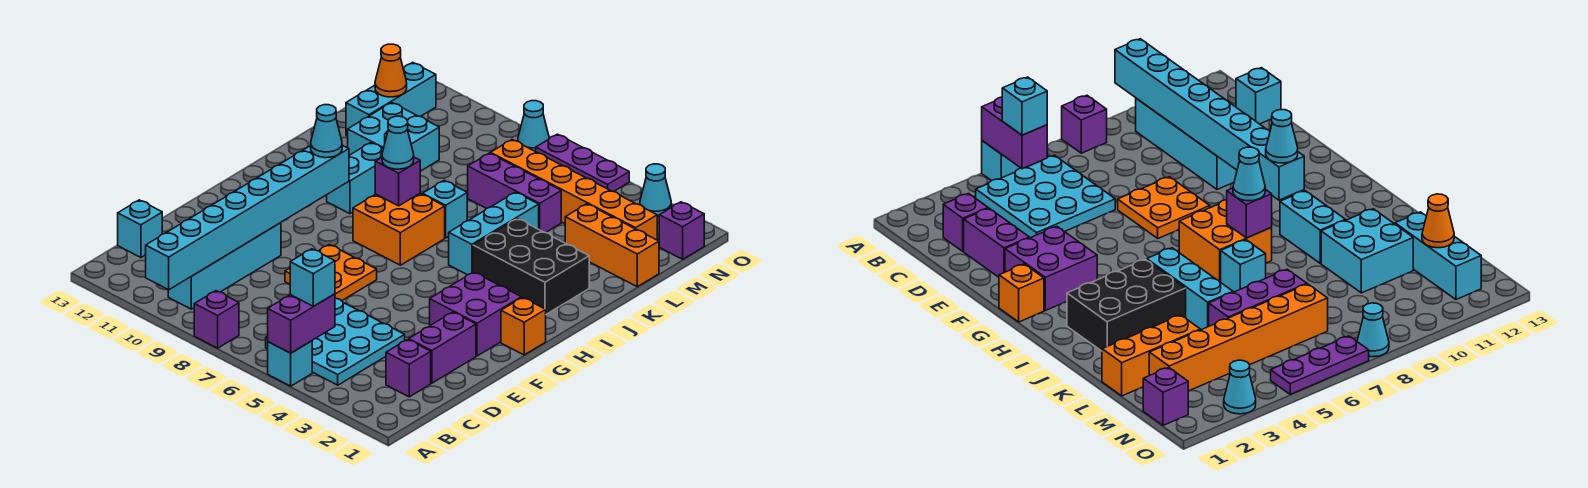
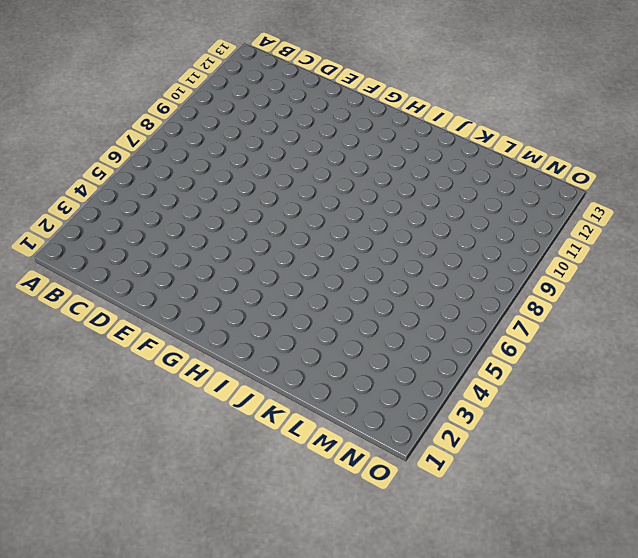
none -> cyan 1x1 brick [268,341,312,386]
none -> purple 1x1 brick [194,291,239,348]
none -> cyan 3x3 plate [266,298,405,385]
none -> cyan 1x4 brick [168,223,281,309]

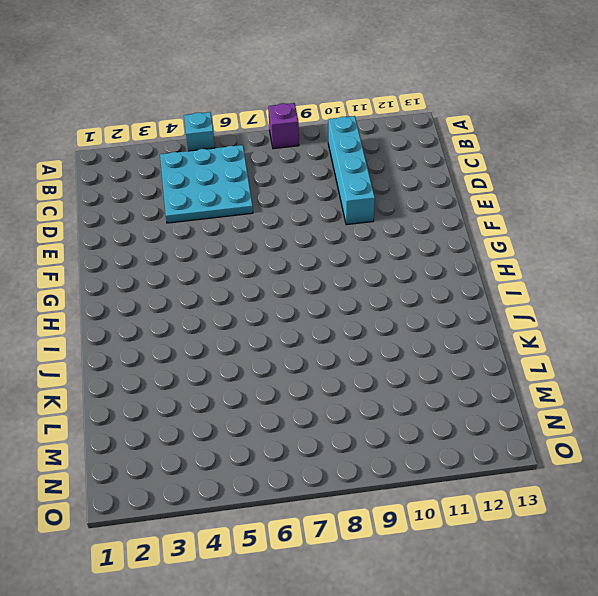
none -> purple 1x1 brick [386,339,431,397]
none -> cyan 1x1 brick [118,200,162,258]
none -> purple 1x2 brick [409,312,476,383]
none -> orange 2x2 plate [285,245,377,301]

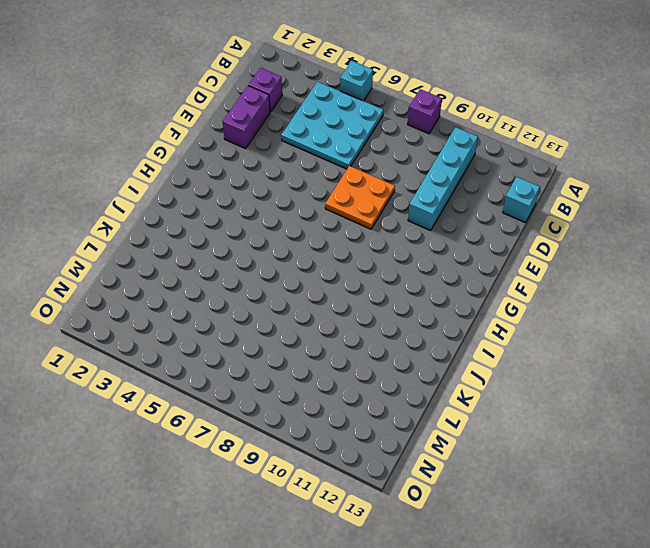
none -> purple 2x2 brick [430,272,521,356]
none -> orange 1x1 brick [501,297,546,355]
none -> orange 2x2 brick [353,194,445,265]
none -> black 2x3 brick [473,218,589,314]

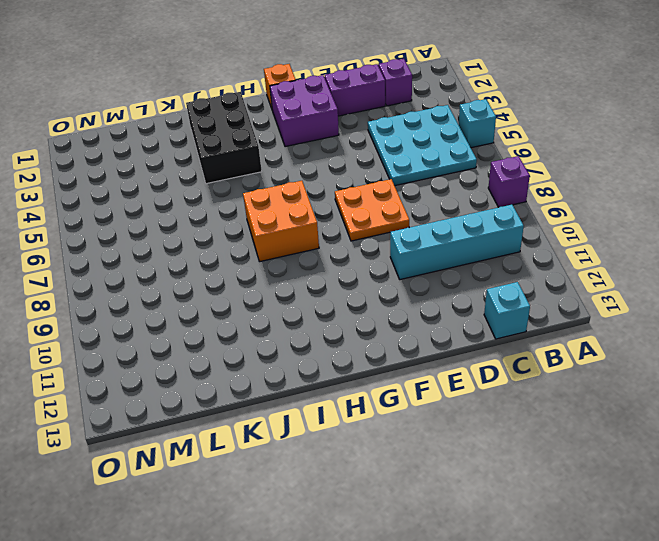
none -> cyan 1x3 brick [449,192,539,275]
none -> cyan 1x2 brick [327,143,383,214]
none -> cyan 1x1 brick [423,181,467,238]
none -> cyan 2x2 brick [348,103,439,171]

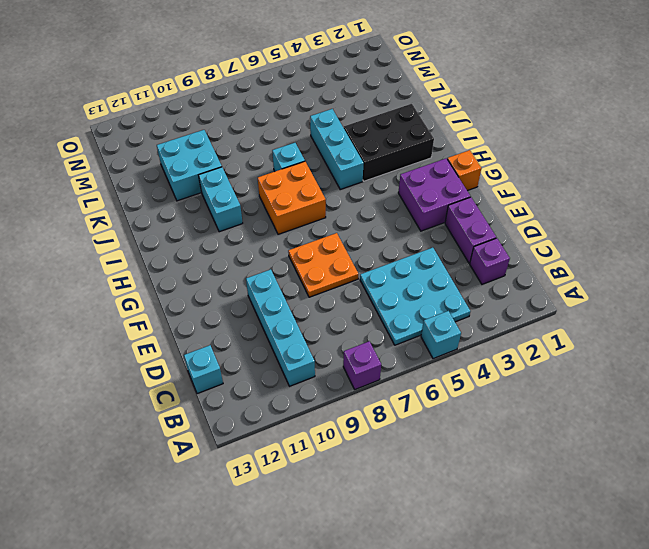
none -> orange 1x3 brick [565,204,659,287]
none -> purple 1x3 brick [468,153,561,233]
none -> cyan 1x3 brick [346,62,436,136]
none -> orange 1x6 brick [490,140,657,240]

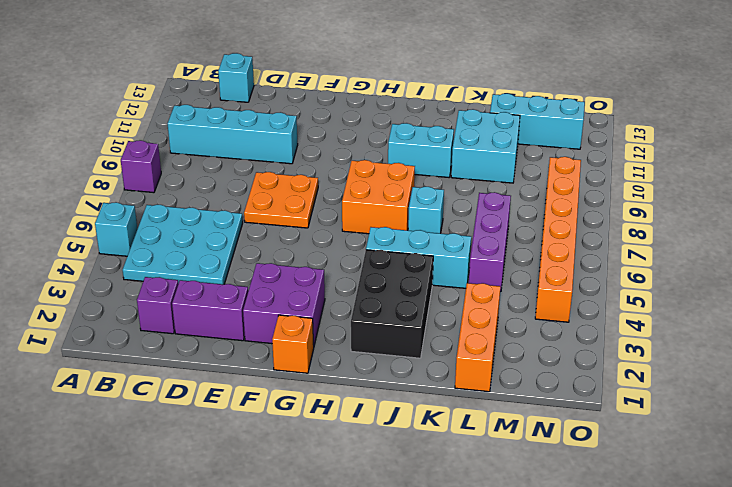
orange 1x6 brick [535,157,581,322] -> orange 1x6 brick moved to [490,140,657,240]
none -> purple 1x1 brick [659,202,704,259]
none -> cyan 1x1 cone [640,164,671,217]
none -> purple 1x3 plate [536,134,629,192]
none -> cyan 1x1 cone [518,101,549,151]

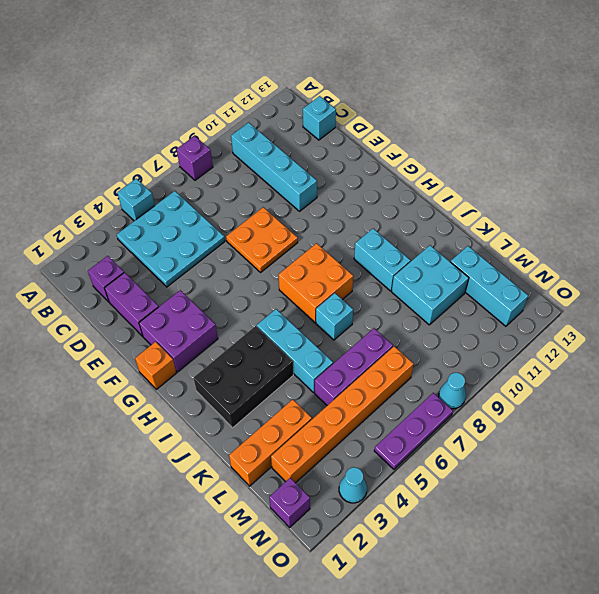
none -> purple 1x2 brick [268,294,335,353]
none -> cyan 1x8 brick [146,145,349,290]
none -> purple 1x1 brick [375,157,420,206]
none -> orange 1x1 cone [375,44,407,97]

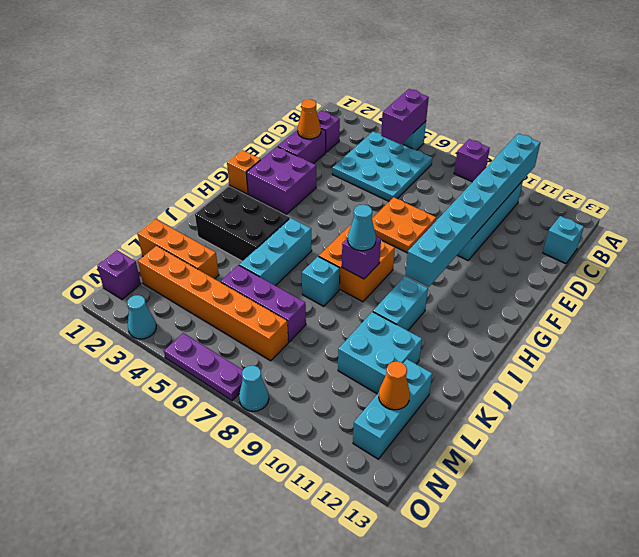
orange 1x1 cone [298,99,321,139] -> none
none -> cyan 1x1 brick [290,249,335,307]
none -> cyan 1x1 cone [311,105,342,158]

